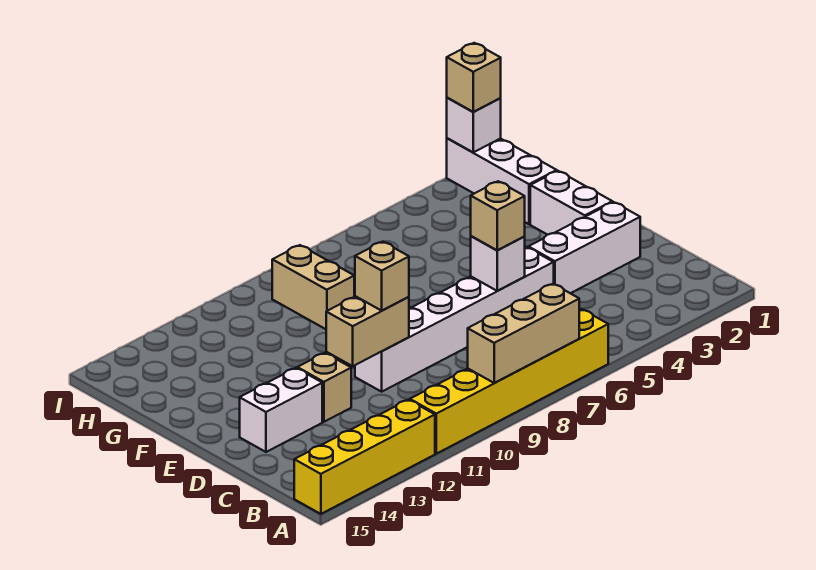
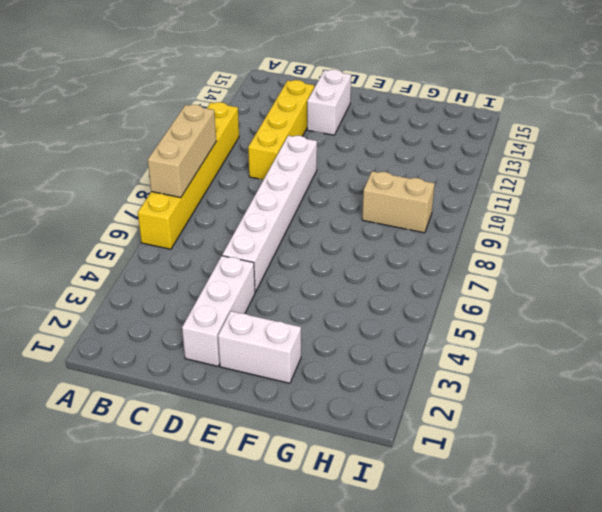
yellow 1x4 brick [248,80,314,180] -> yellow 1x4 brick moved to [294,400,435,514]
none -> tan 1x1 brick [297,353,351,422]
none -> white 1x3 brick [447,138,557,224]
none -> white 1x1 brick [471,236,525,291]

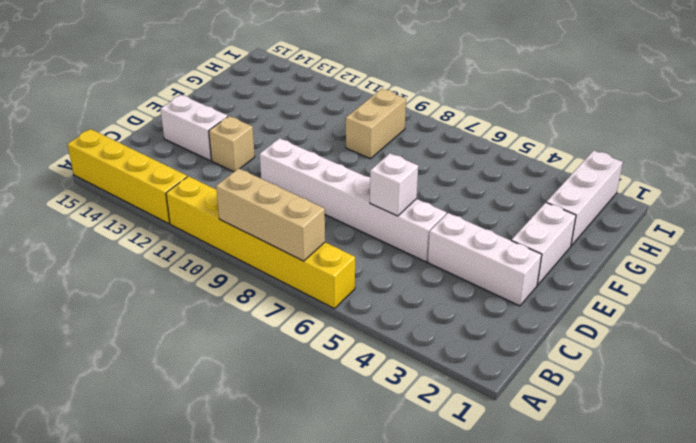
none -> tan 1x2 brick [326,296,409,366]
none -> white 1x1 brick [447,98,501,152]
none -> tan 1x1 brick [471,181,525,250]

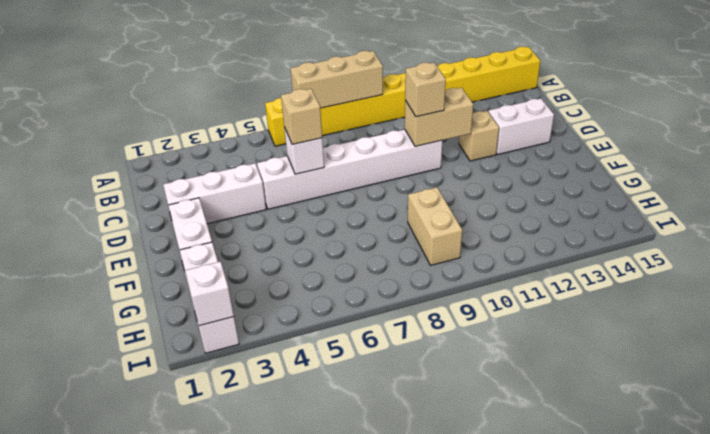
none -> tan 1x1 brick [447,43,501,112]

